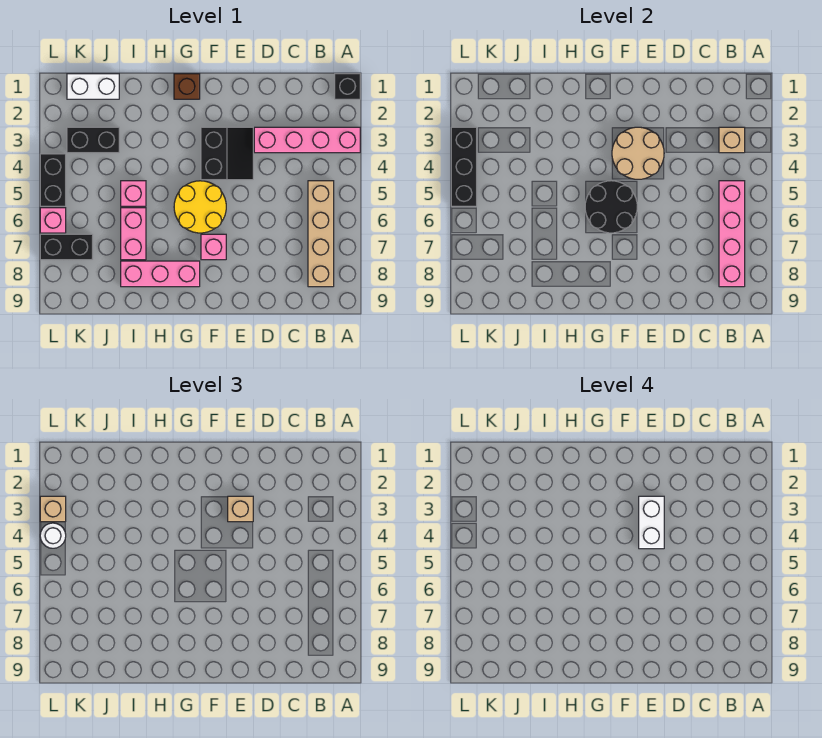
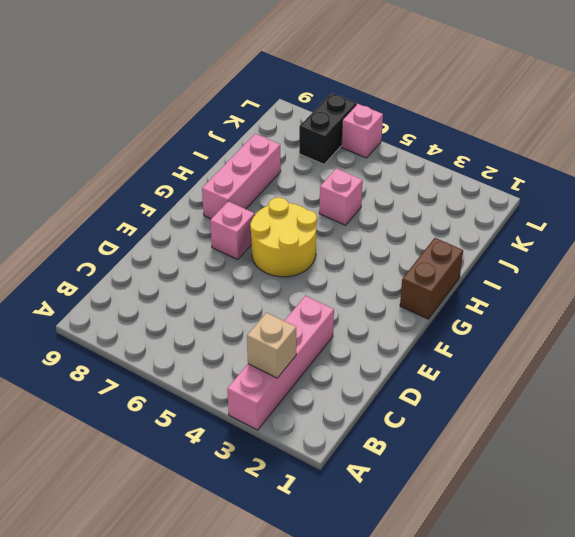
brown 1x2 brick [400,238,463,319] -> brown 1x1 brick [174,74,200,99]
none -> black 1x1 brick [335,74,360,99]
none -> tan 1x4 brick [308,181,334,287]
none -> black 2x2 slope [201,127,253,180]

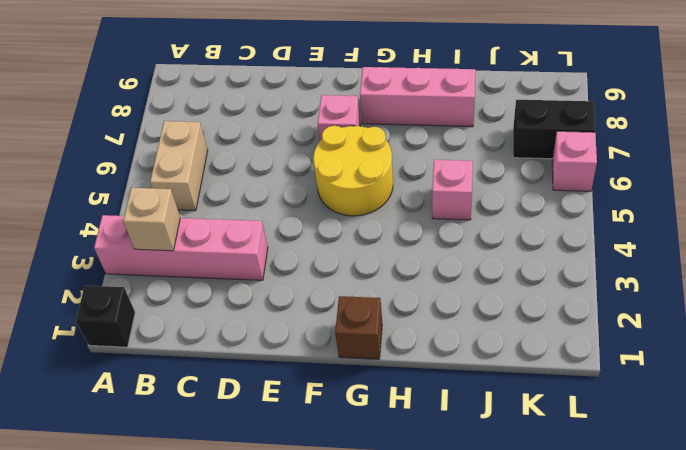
tan 1x2 brick [150,121,208,211] -> tan 1x4 brick [308,181,334,287]
none -> black 2x2 slope [201,127,253,180]
none -> pink 1x2 brick [121,208,146,260]
none -> white 1x2 brick [67,74,119,99]

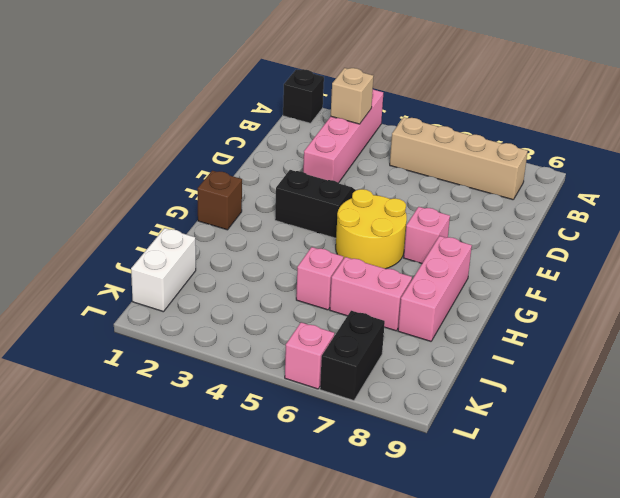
none -> black 1x2 brick [67,127,119,153]
none -> black 1x2 brick [40,154,66,206]
none -> pink 1x4 brick [719,181,745,287]

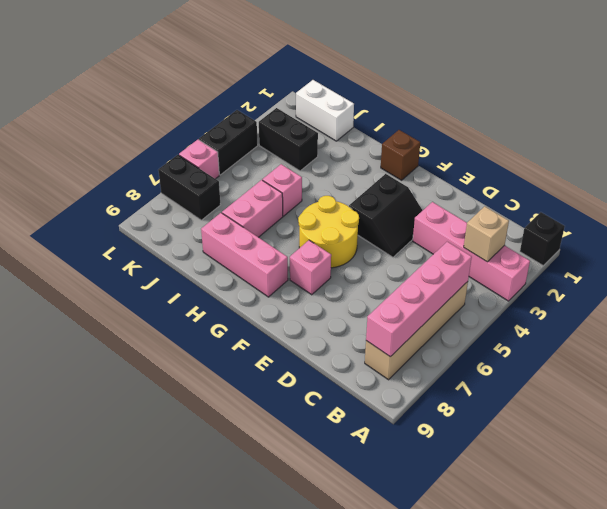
none -> tan 2x2 round brick [612,127,664,179]
none -> black 2x2 round brick [585,181,637,233]
none -> black 1x3 brick [451,127,477,206]

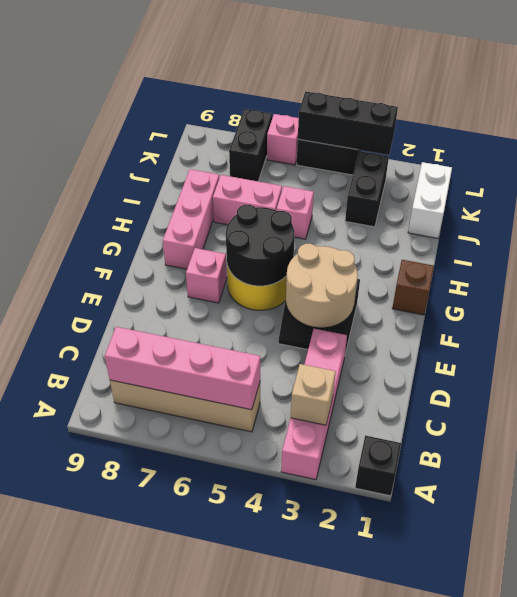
none -> tan 1x1 brick [228,496,253,522]
none -> tan 1x1 brick [40,496,66,522]
none -> white 1x1 round brick [40,523,66,548]

